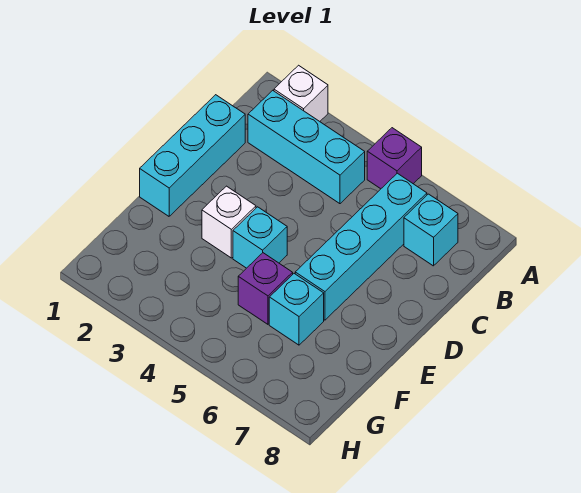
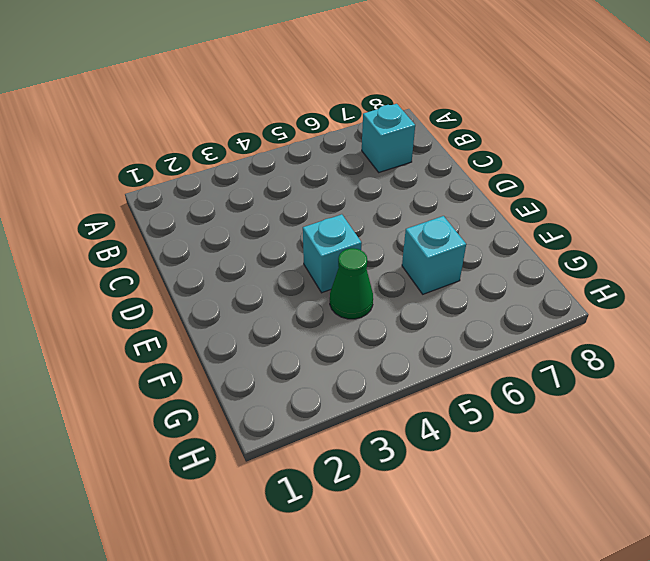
green 1x1 cone [330,248,373,319] -> none
none -> white 1x1 brick [274,65,328,121]
none -> purple 1x1 brick [367,128,422,189]

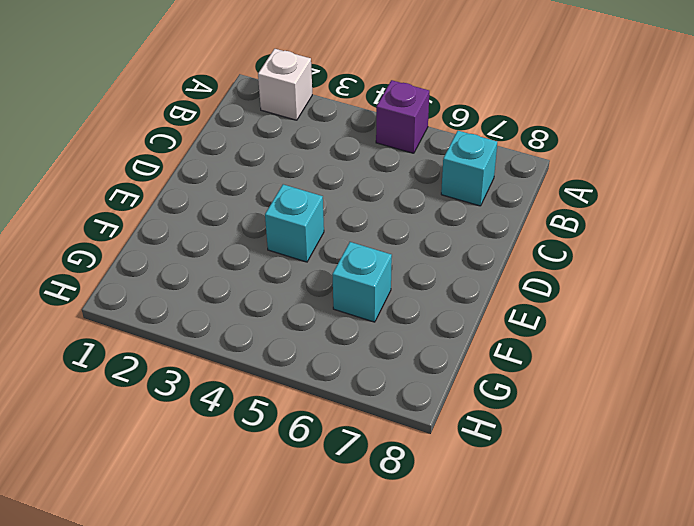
none -> cyan 1x3 brick [248,90,365,204]
none -> cyan 1x4 brick [295,173,427,320]

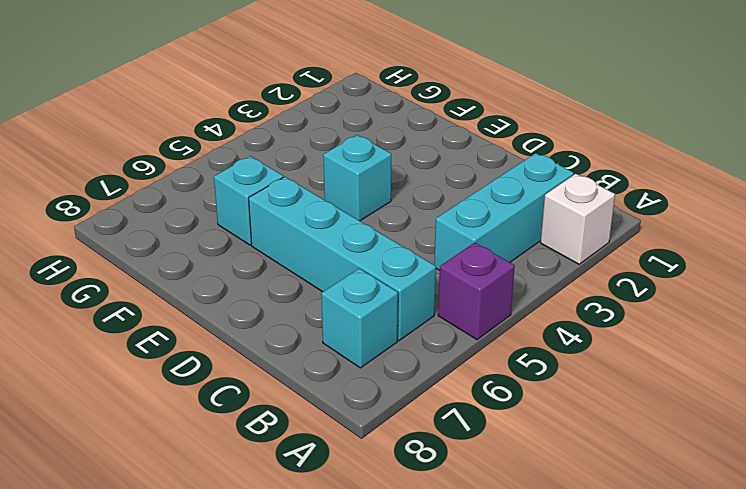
none -> cyan 1x3 brick [140,95,245,216]
none -> white 1x1 brick [202,186,256,258]

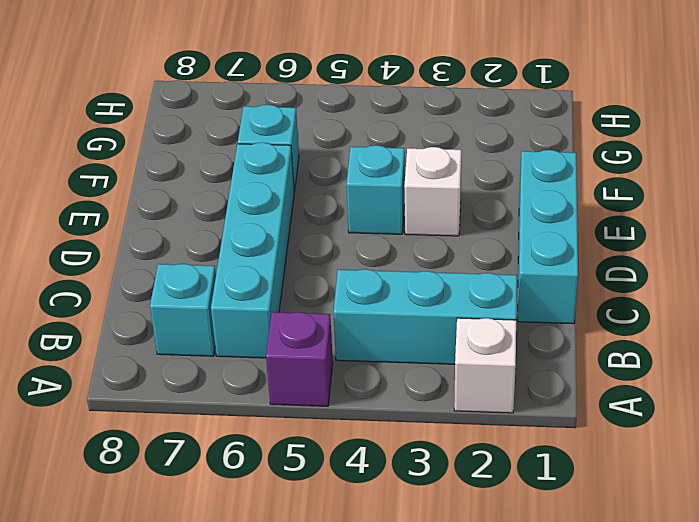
none -> purple 1x1 brick [238,253,293,324]

